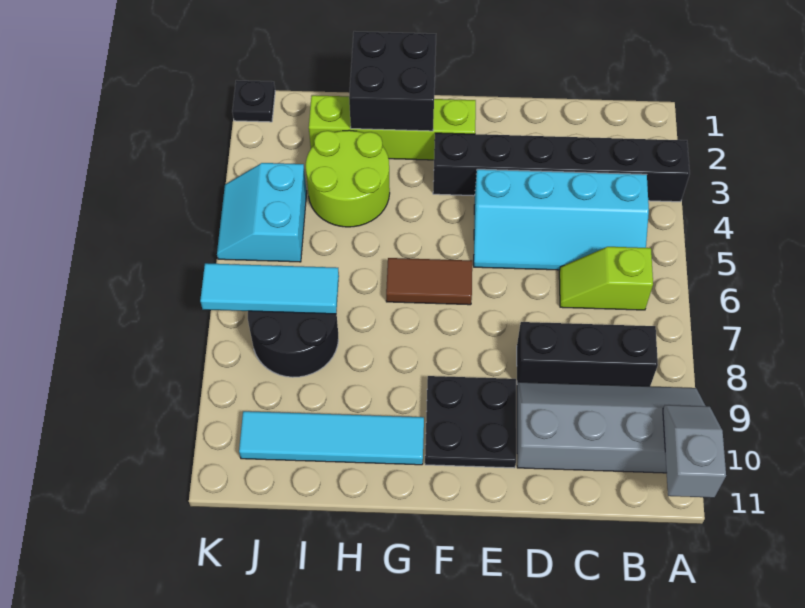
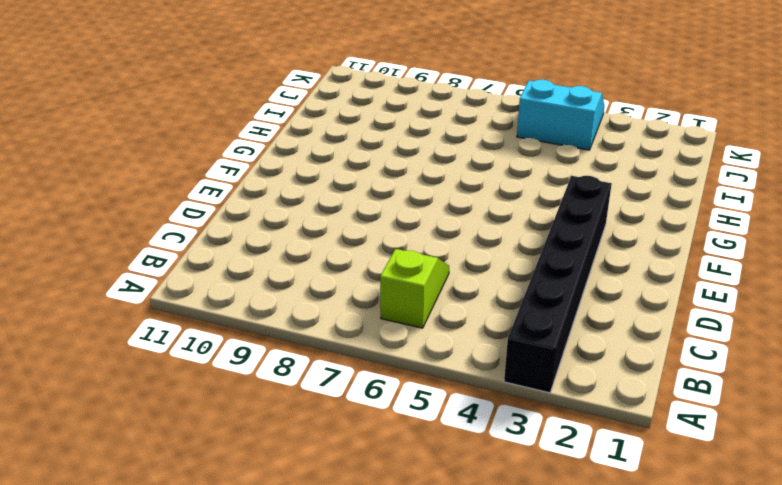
none -> grey 2x4 slope [517,382,705,473]
none -> cyan 2x4 slope [474,169,649,270]
none -> black 1x3 brick [517,322,658,386]

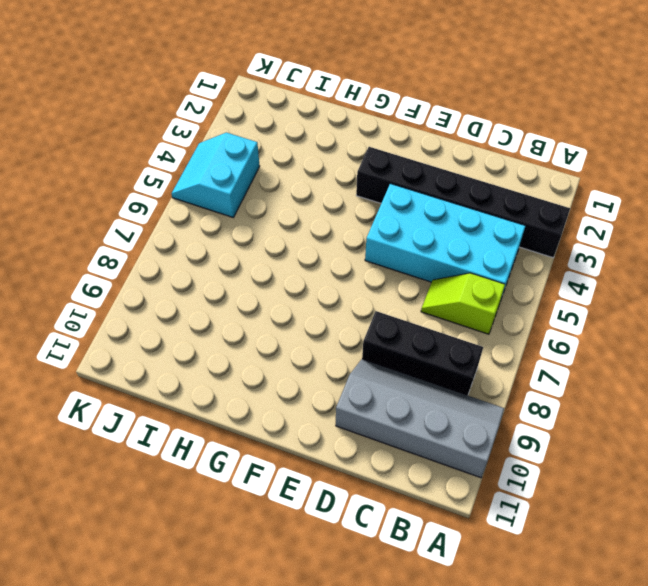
cyan 2x4 brick [365,184,525,298] -> cyan 2x4 slope [474,169,649,270]
none -> black 2x2 plate [425,376,516,468]
none -> lime 1x4 brick [309,95,476,160]
none -> brown 1x2 tile [386,258,472,305]

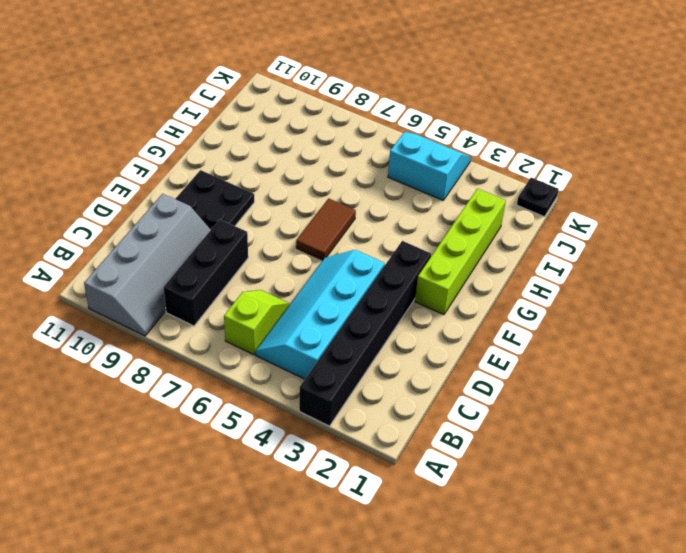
none -> cyan 1x4 tile [239,411,424,465]
none -> lime 2x2 round brick [306,130,390,227]
none -> black 2x2 round brick [248,311,338,377]

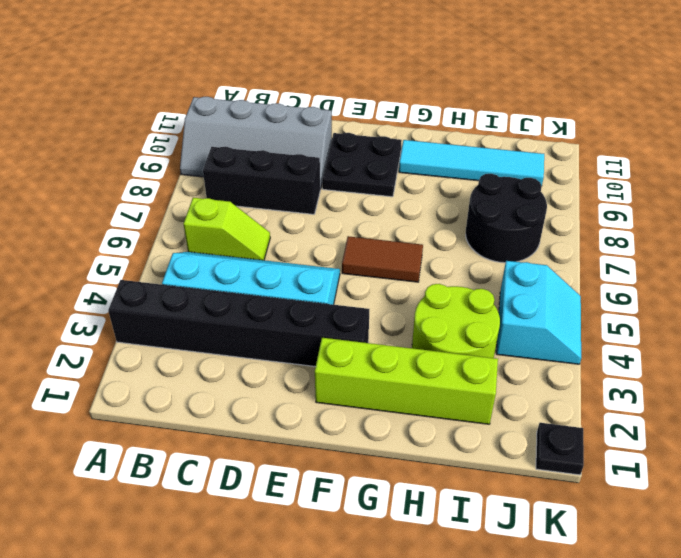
none -> grey 1x2 slope [663,405,726,498]
none -> black 2x2 brick [349,31,436,131]
none -> cyan 1x3 tile [200,263,339,314]

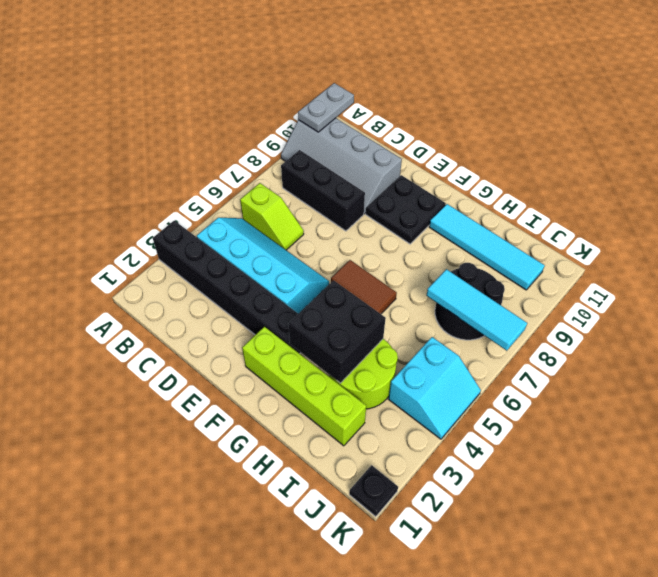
grey 1x2 plate [298,83,354,132] -> grey 1x2 slope [663,405,726,498]
black 2x2 brick [289,280,386,383] -> black 2x2 brick moved to [349,31,436,131]

